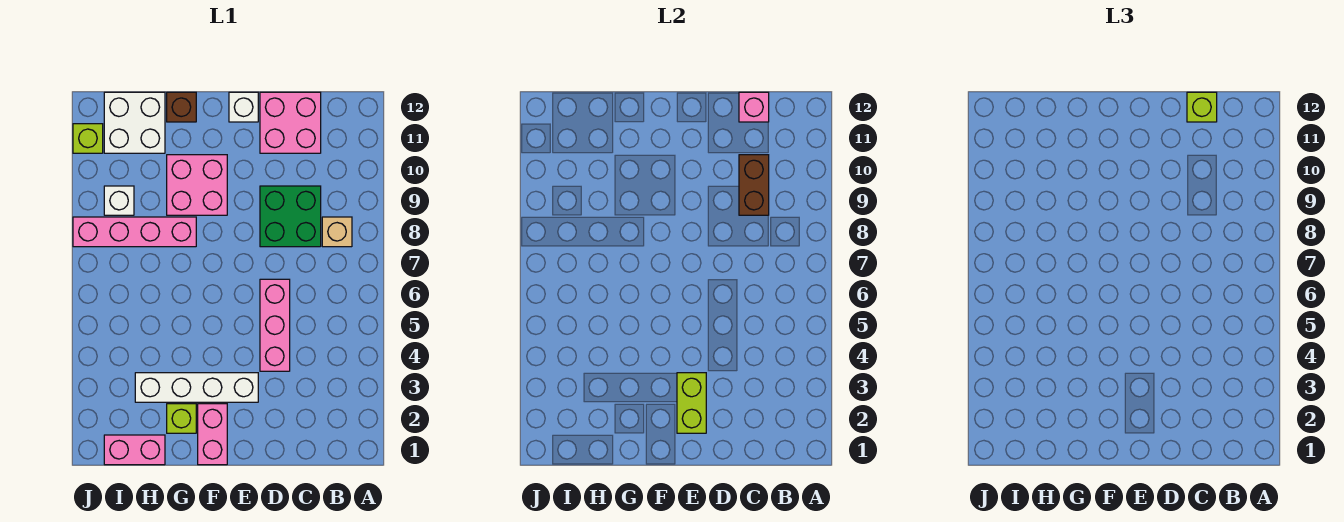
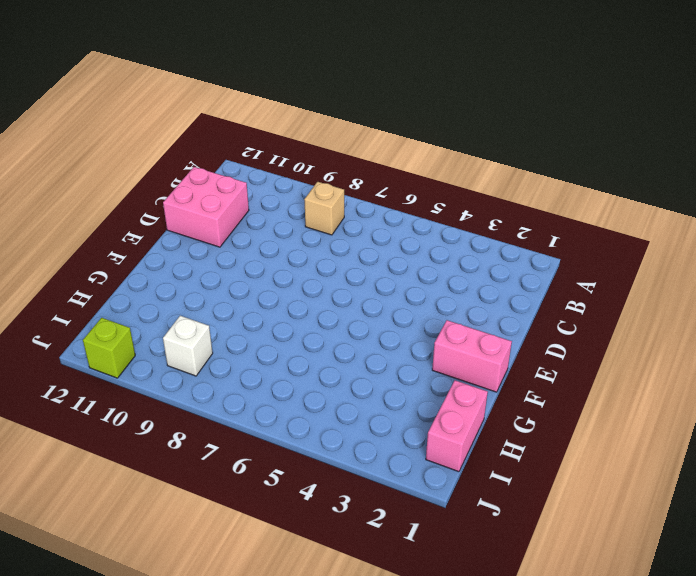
none -> green 2x2 brick [260,186,321,247]
none -> pink 1x3 brick [260,279,290,371]
none -> white 1x4 brick [135,373,258,402]

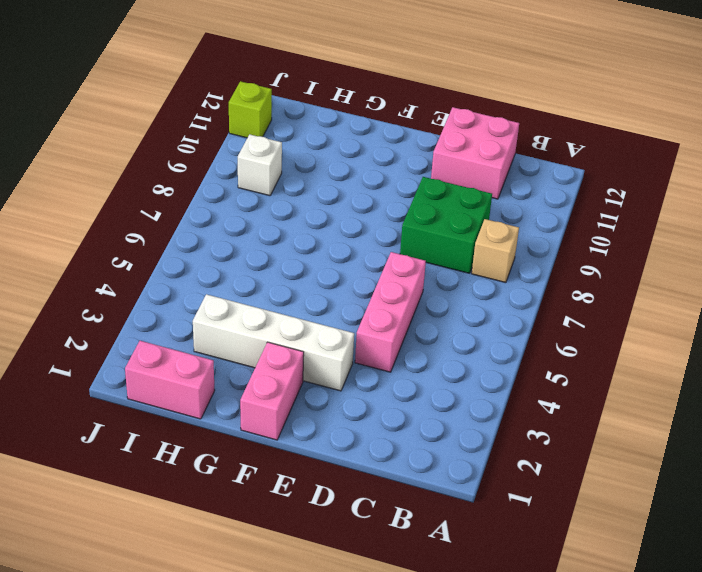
none -> white 1x1 brick [229,92,258,122]
none -> pink 2x2 brick [167,155,227,215]
none -> lime 1x1 brick [167,404,196,433]

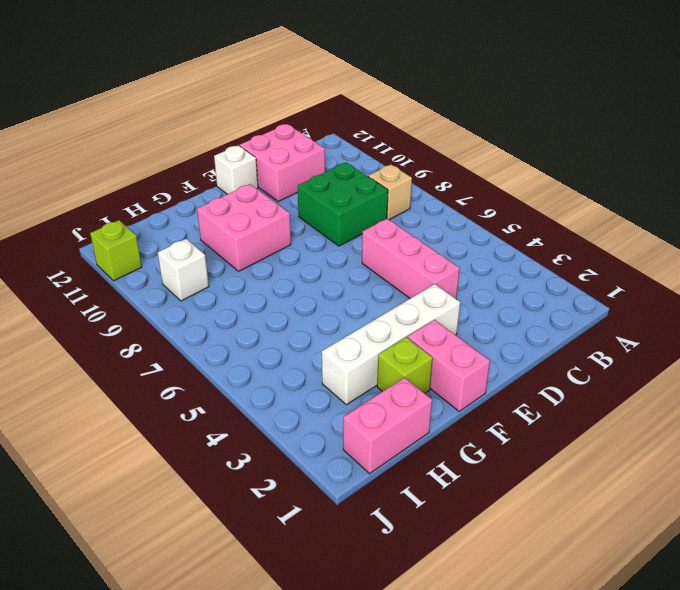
none -> pink 1x4 brick [73,217,196,247]
none -> brown 1x1 brick [167,92,196,122]
none -> white 2x2 brick [104,92,165,153]

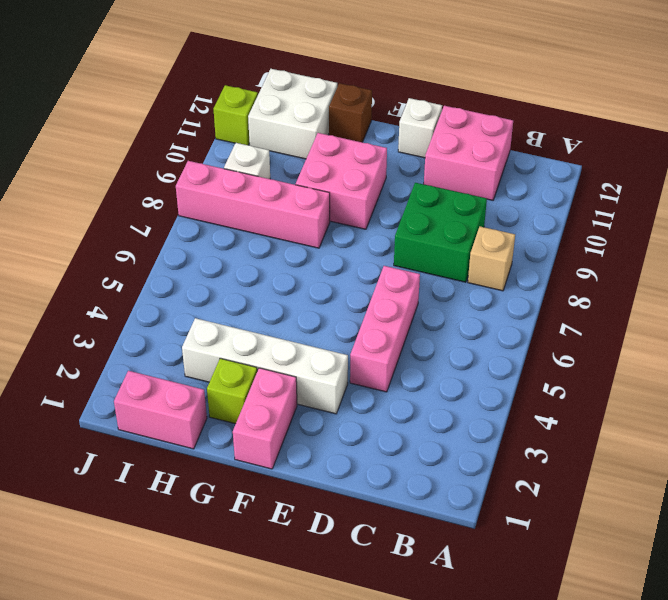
none -> brown 1x2 brick [739,155,769,215]
none -> pink 1x1 brick [739,92,769,122]
none -> lime 1x2 brick [677,373,706,433]

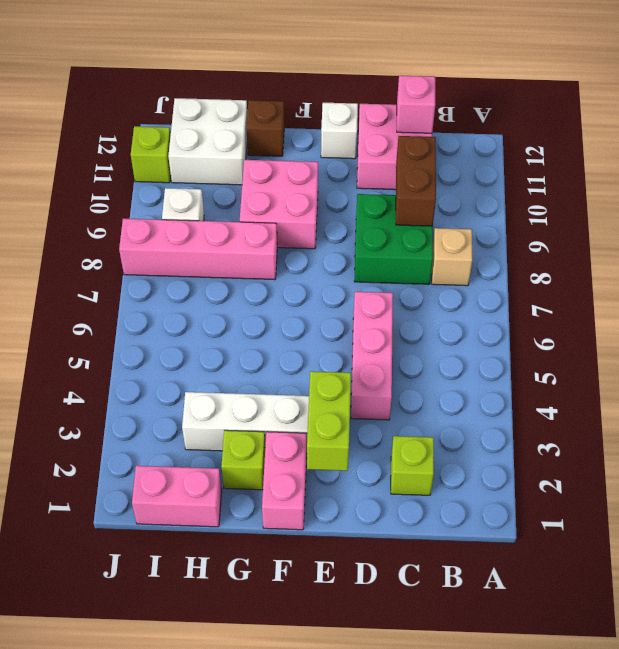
lime 1x1 brick [391,436,434,495] -> lime 1x1 brick moved to [1187,92,1217,122]

